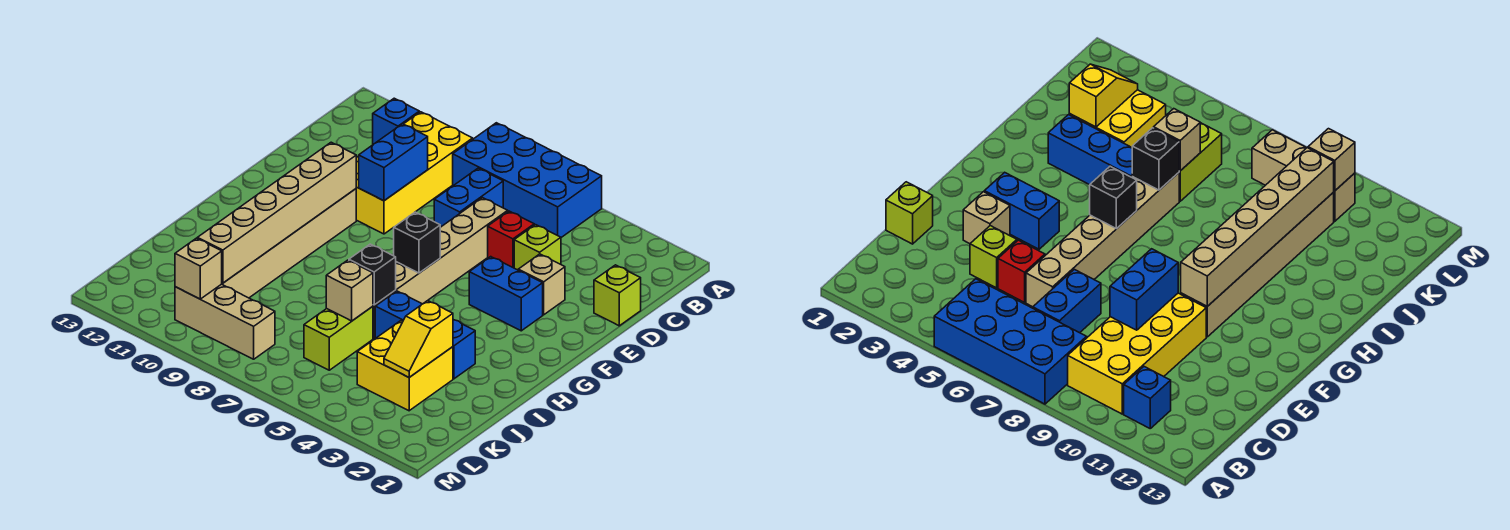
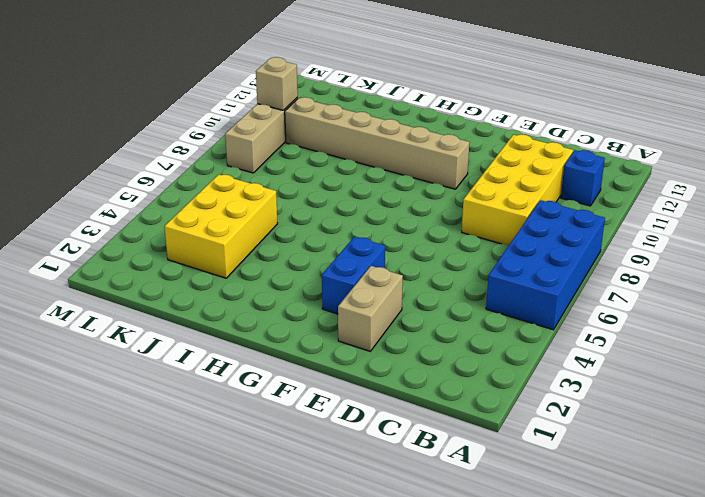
yellow 2x4 brick [462,134,573,246] -> yellow 2x4 brick turned to [356,112,473,234]
tan 1x2 brick [338,266,403,351] -> tan 1x1 brick [518,254,565,315]
yellow 2x3 brick [164,174,278,278] -> yellow 2x2 brick [357,321,453,411]
none -> blue 1x2 brick [434,168,503,227]
none -> lime 1x1 brick [594,265,641,326]
none -> lime 1x1 brick [514,225,561,270]

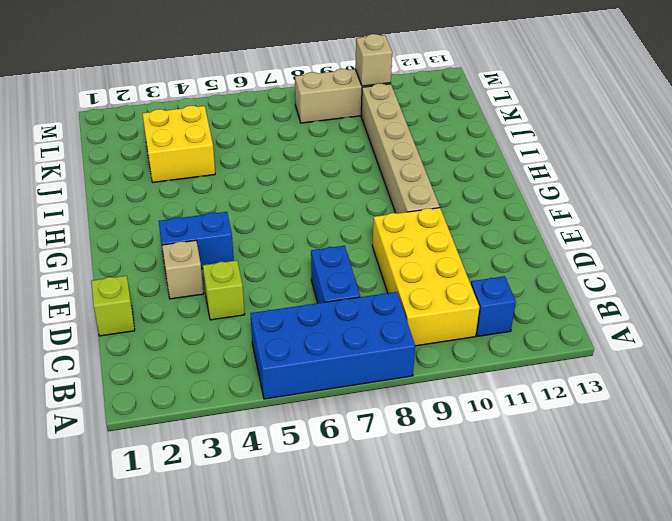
none -> red 1x1 brick [488,211,534,268]
none -> tan 1x6 brick [373,198,508,338]
none -> blue 1x3 brick [375,291,475,379]

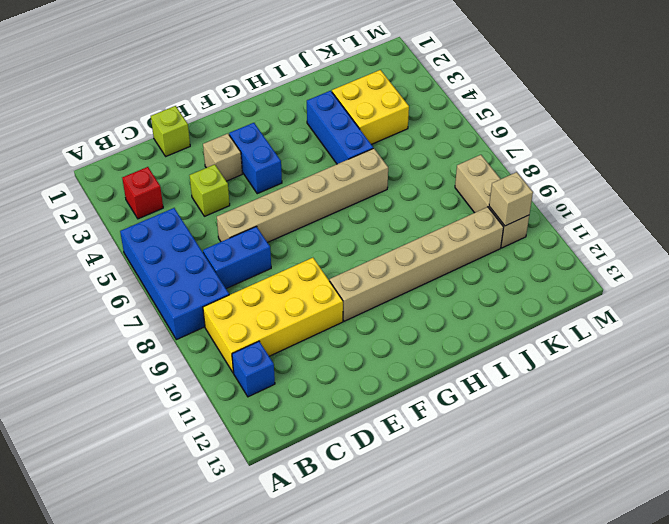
red 1x1 brick [122,167,163,219] -> red 1x1 brick moved to [488,211,534,268]
none -> lime 1x2 brick [304,306,373,370]
none -> blue 1x2 brick [359,124,428,201]
none -> tan 1x6 brick [198,142,356,283]

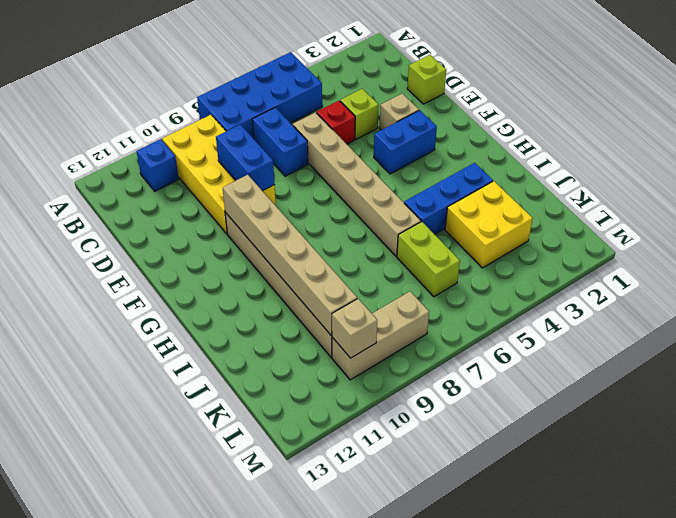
none -> black 1x1 brick [394,212,440,273]
none -> black 1x1 brick [349,244,396,305]
none -> yellow 1x2 slope [384,301,453,377]

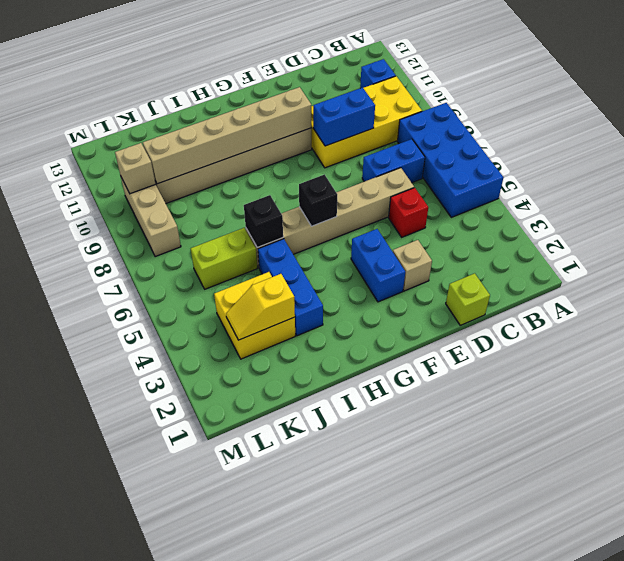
none -> lime 1x1 brick [514,225,561,270]
none -> tan 1x1 brick [326,260,373,321]

